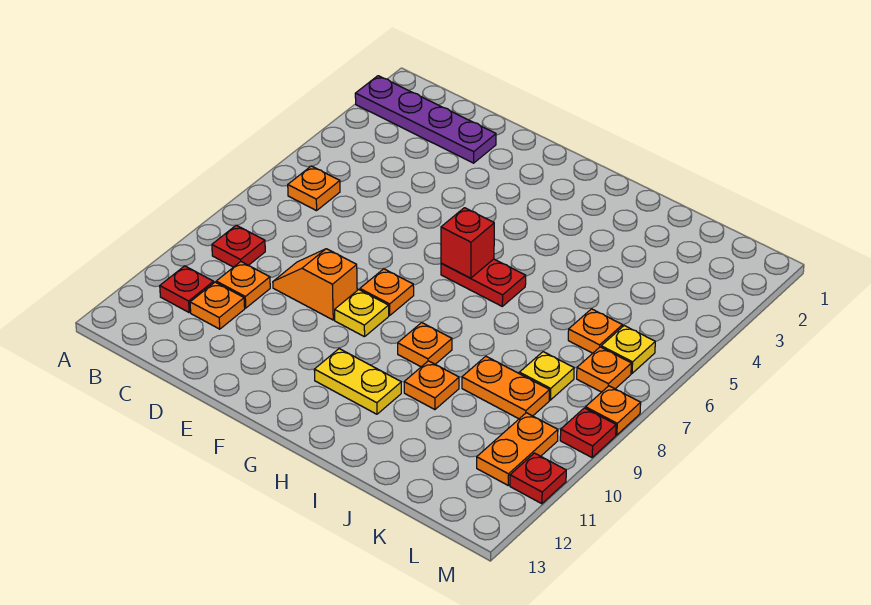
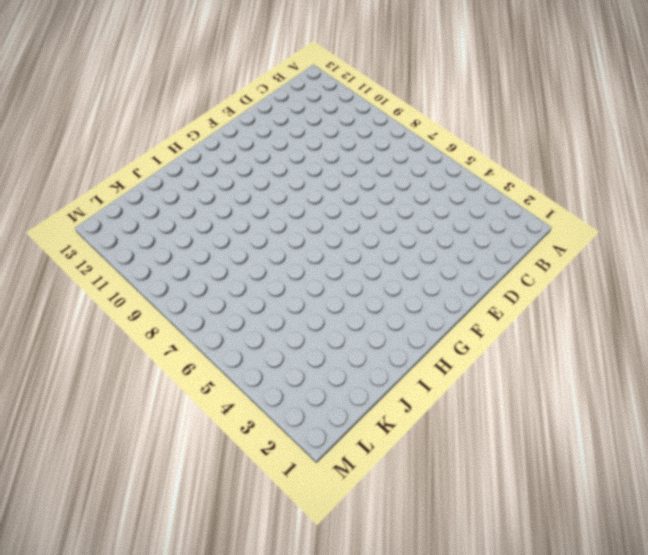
none -> purple 1x4 plate [355,76,496,163]
none -> orange 1x1 plate [288,166,340,211]
none -> red 1x1 plate [212,225,265,267]

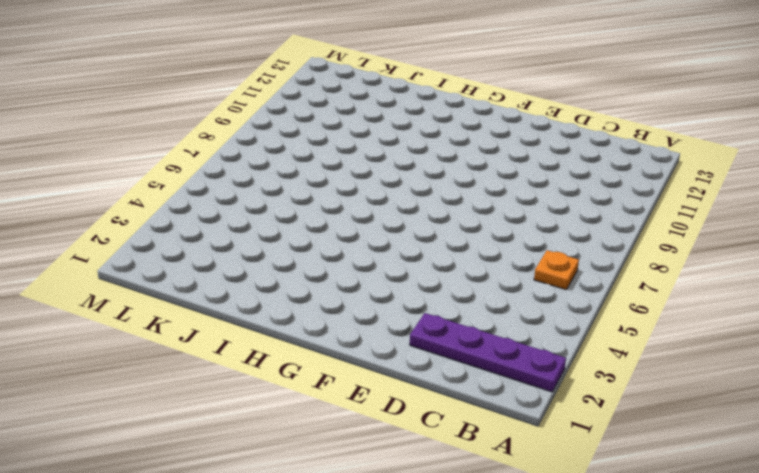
none -> red 1x1 plate [212,225,265,267]
none -> red 1x1 plate [160,266,214,312]
none -> orange 1x1 plate [216,262,270,308]

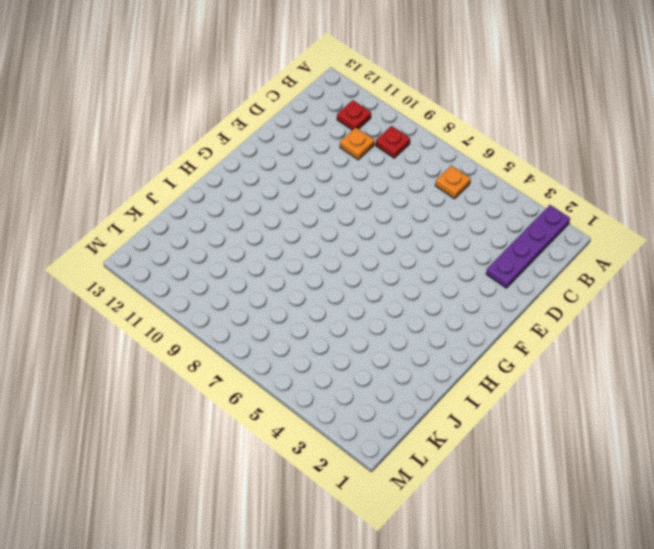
none -> orange 1x1 plate [190,282,245,329]
none -> orange 1x2 slope [273,249,357,320]
none -> orange 1x1 plate [360,269,414,315]

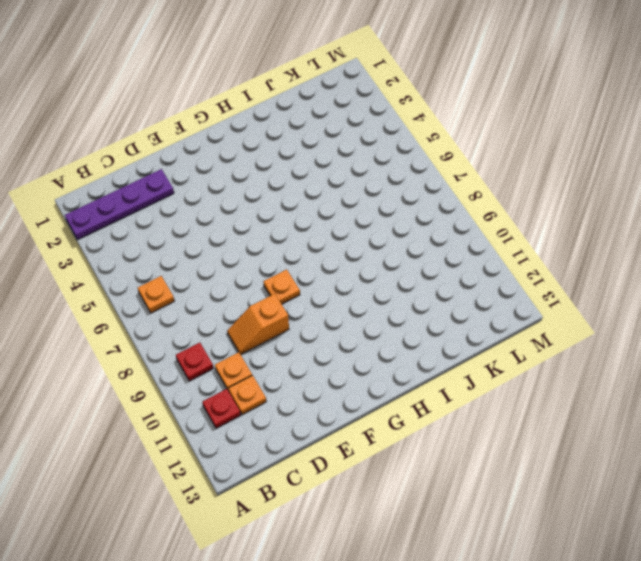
none -> yellow 1x1 plate [335,290,389,337]
none -> red 1x2 plate [441,259,526,306]
none -> yellow 1x2 plate [314,349,401,414]

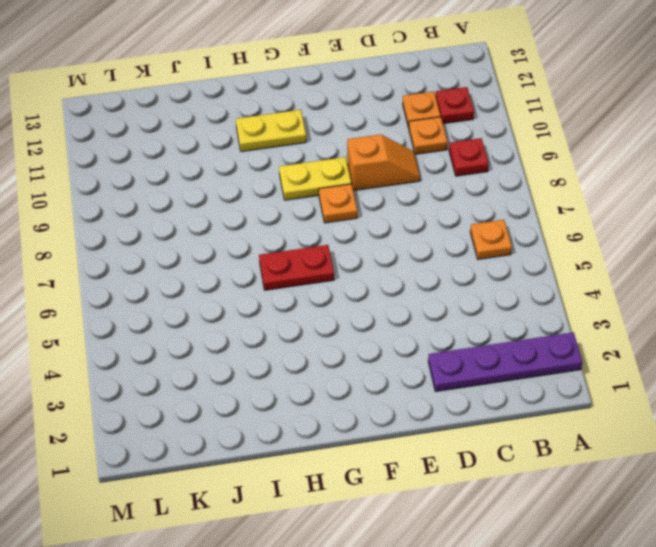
yellow 1x2 plate [279,157,351,200] -> yellow 1x1 plate [335,290,389,337]
none -> orange 1x1 plate [398,323,452,367]
none -> orange 1x1 plate [404,361,459,410]
none -> orange 1x2 plate [462,356,550,419]

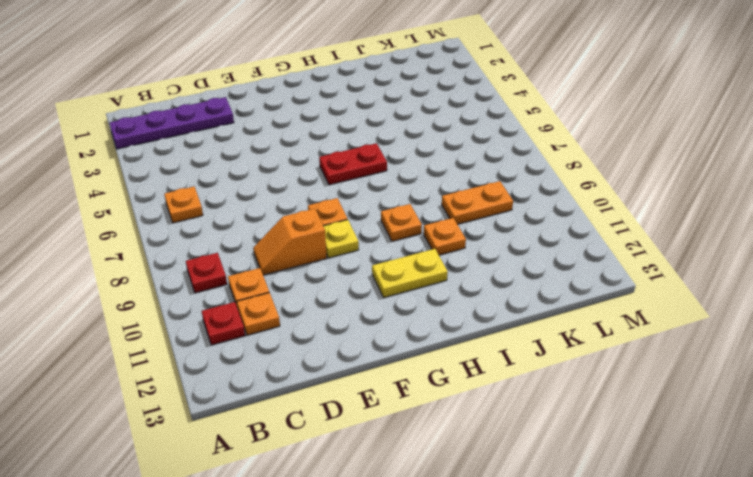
none -> orange 1x1 plate [568,309,622,353]
none -> yellow 1x1 plate [519,352,574,400]
none -> yellow 1x1 plate [601,326,655,373]

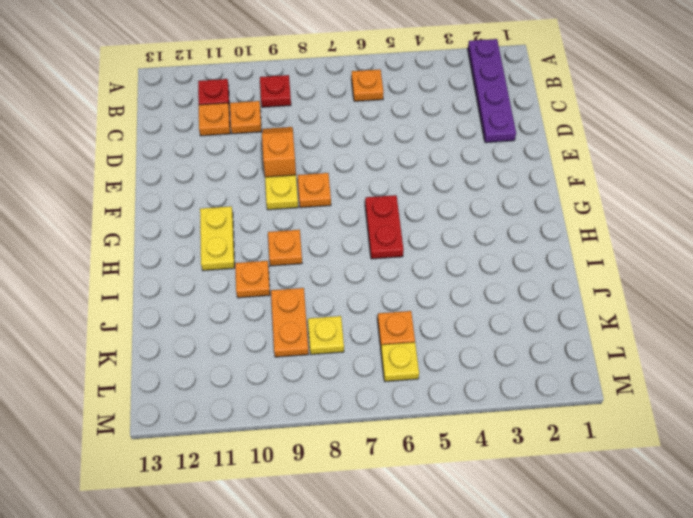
none -> orange 1x1 plate [577,347,631,392]
none -> orange 1x2 plate [477,413,558,485]
none -> orange 1x1 plate [585,386,641,435]

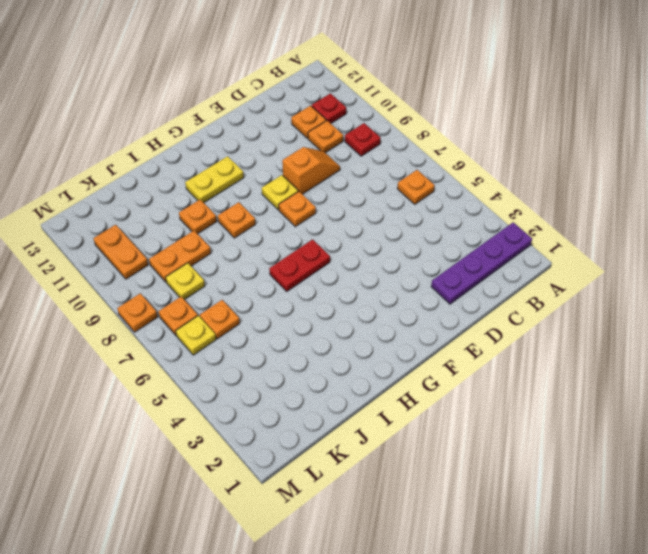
none -> red 1x1 plate [560,408,616,457]
none -> red 1x1 plate [510,453,566,504]
none -> red 1x1 brick [441,208,494,278]

